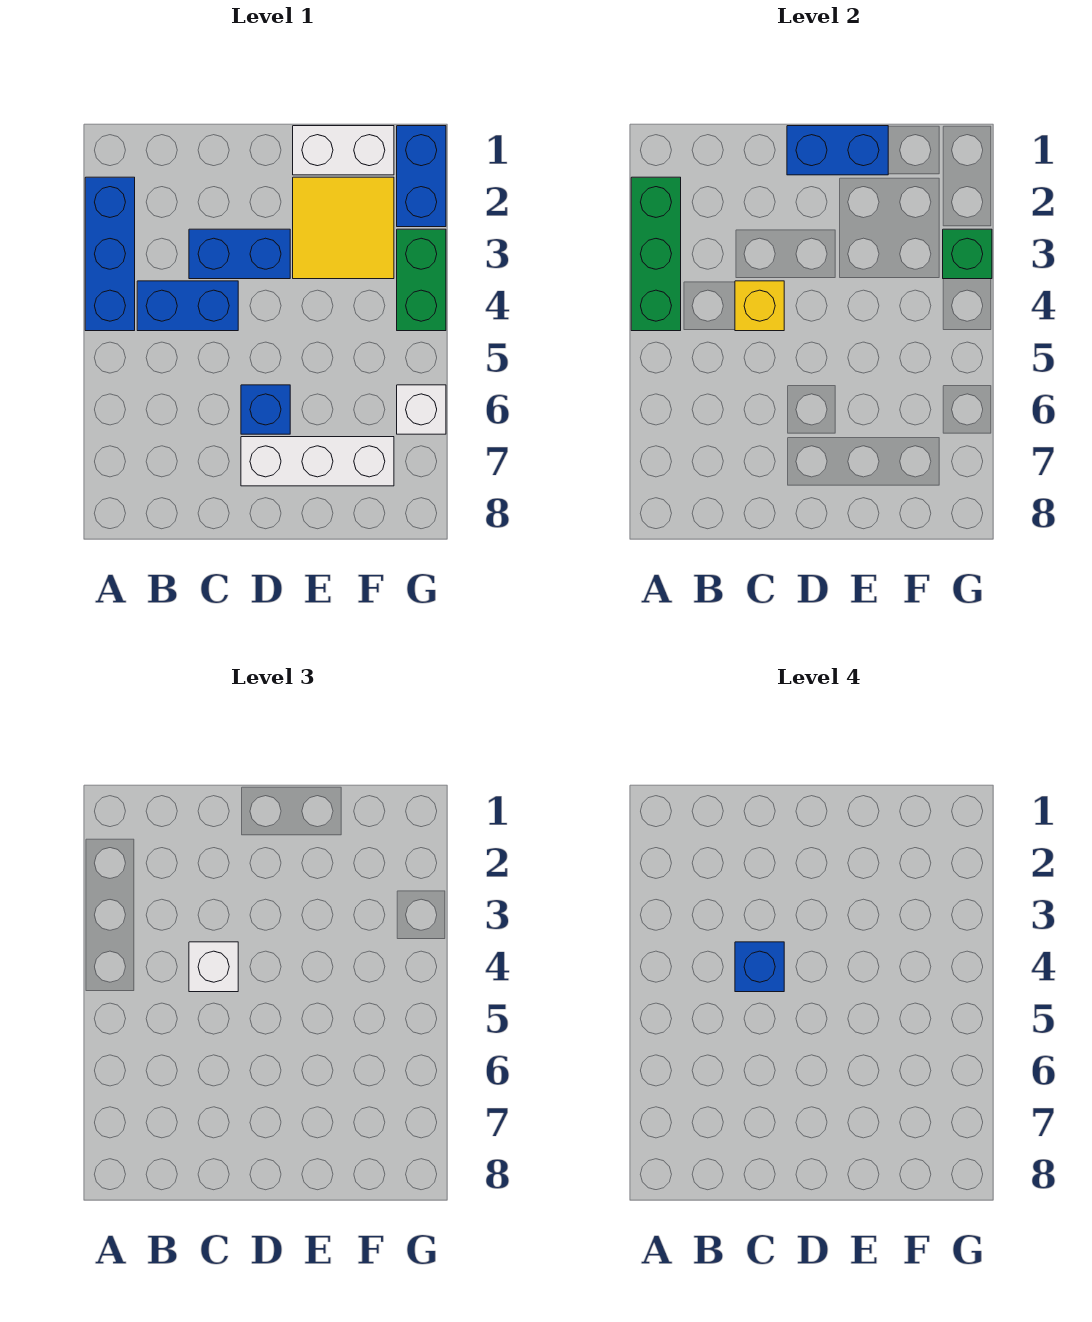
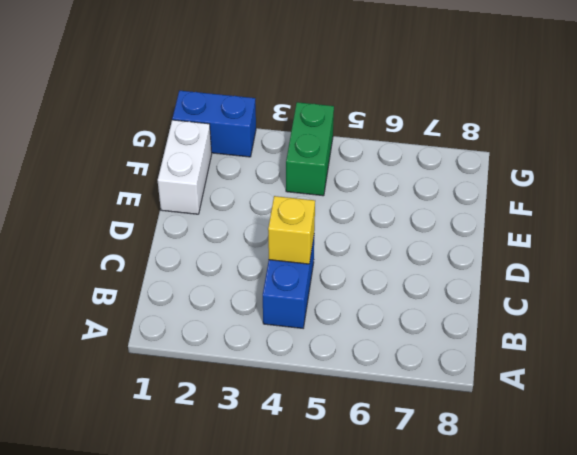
green 1x2 brick [286,102,334,196] -> green 1x2 brick turned to [397,229,446,331]
none -> blue 1x3 brick [85,177,135,331]
none -> blue 1x2 brick [189,229,290,279]
none -> blue 1x1 brick [241,385,290,434]

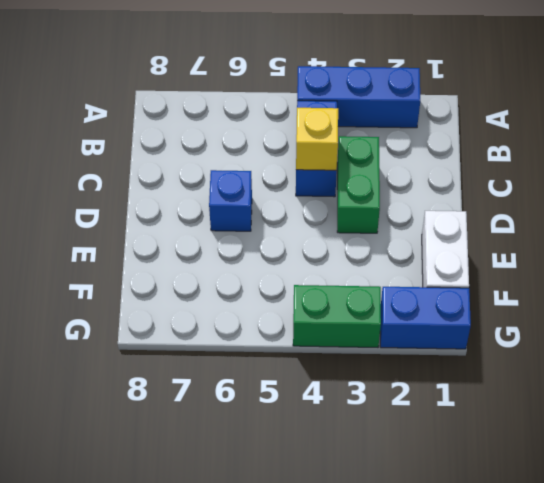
green 1x2 brick [337,136,380,233] -> blue 1x2 brick [189,229,290,279]
none -> white 1x3 brick [241,437,394,486]
none -> yellow 2x2 tile [293,177,394,279]
none -> white 1x1 brick [397,385,446,434]

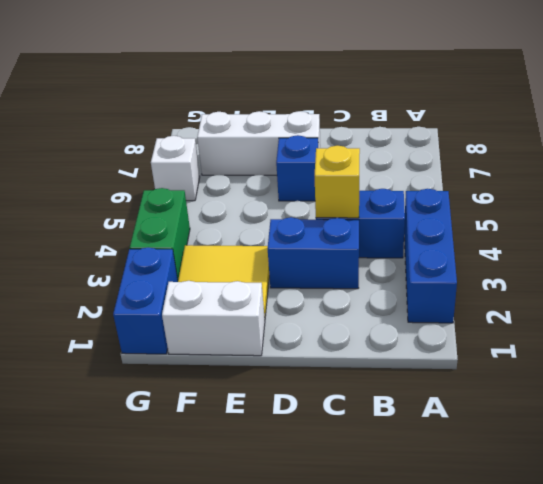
none -> green 1x3 brick [631,177,681,331]
none -> blue 1x2 brick [787,126,888,175]
none -> green 1x1 brick [943,229,992,279]

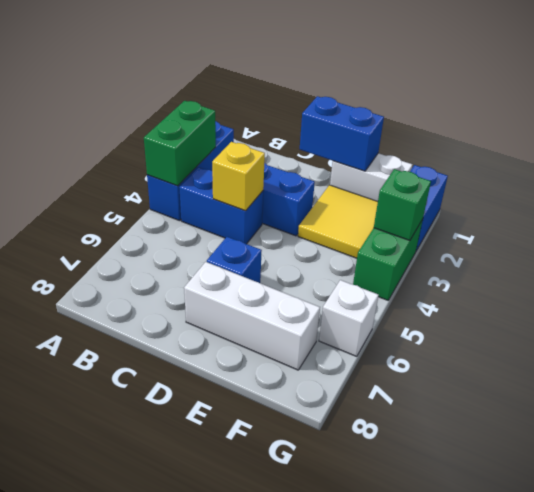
green 1x2 brick [144,101,216,186] -> green 1x3 brick [631,177,681,331]
none -> white 1x1 brick [189,942,238,992]
none -> blue 1x1 brick [735,942,784,992]

